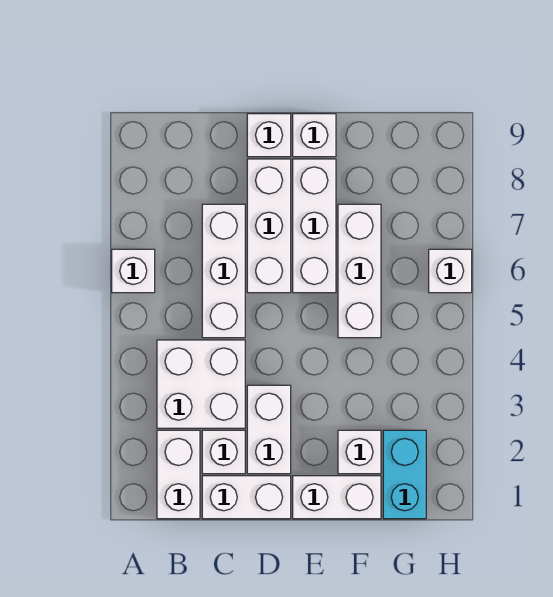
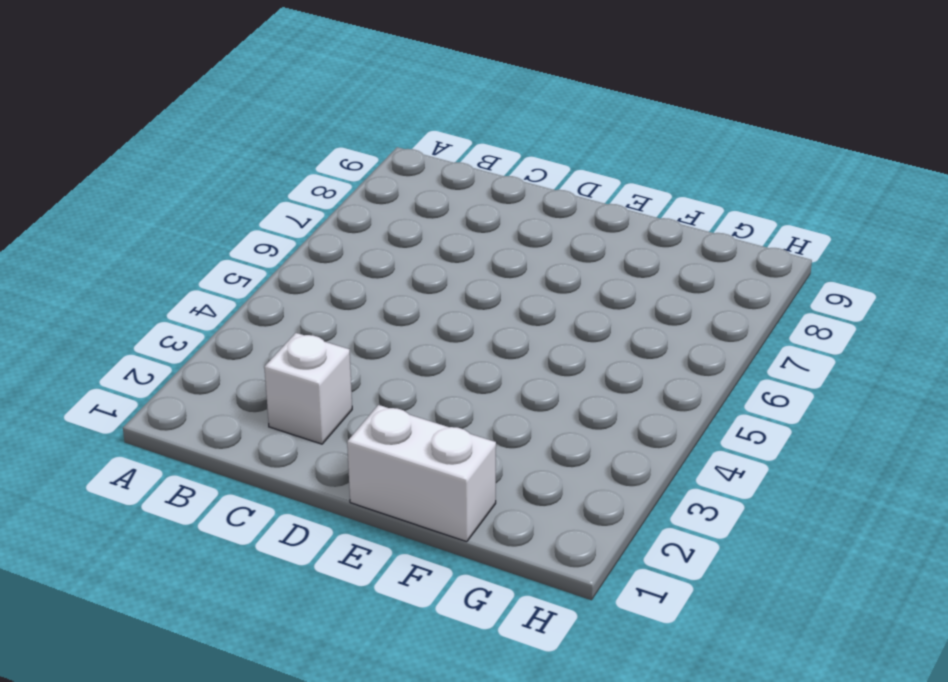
none -> white 1x1 brick [112,249,155,293]
none -> white 1x2 brick [157,430,200,519]
none -> white 2x2 brick [157,340,245,428]

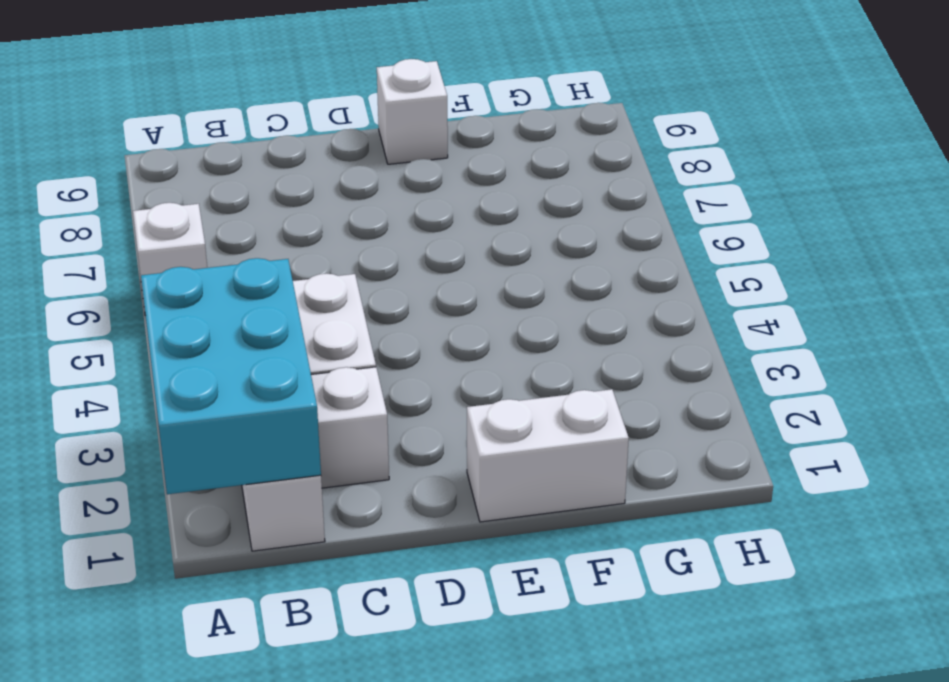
cyan 2x3 brick [141,258,321,494] -> none
none -> white 1x2 brick [202,476,291,519]
none -> white 1x3 brick [202,204,245,338]
none -> white 1x2 brick [247,385,291,474]

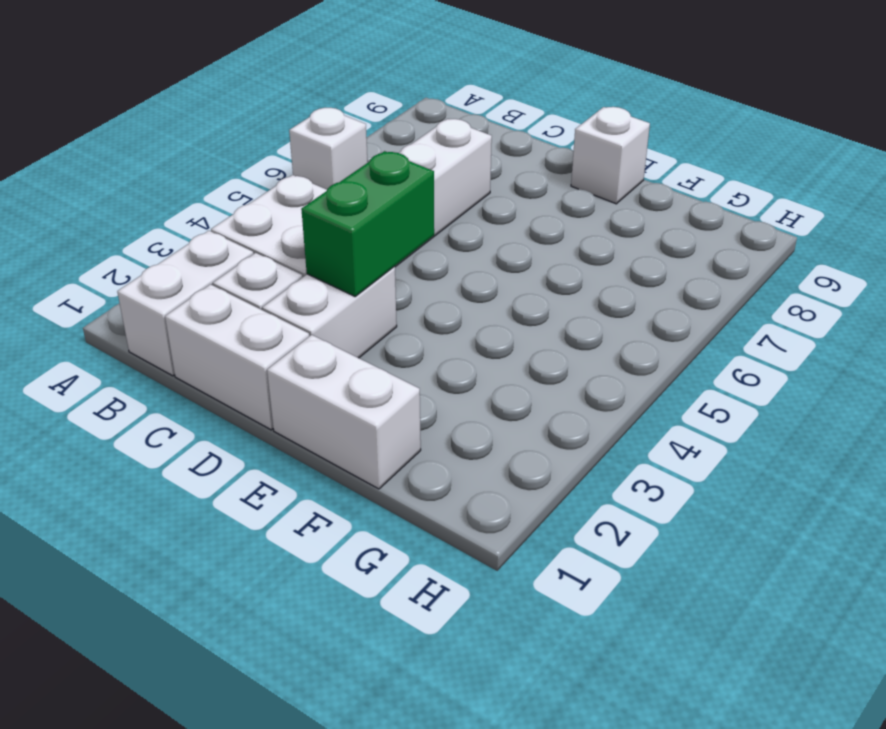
green 1x2 brick [301,151,434,296] -> none
none -> white 1x3 brick [247,159,291,293]
none -> white 1x1 brick [247,114,291,157]
none -> white 1x3 brick [293,159,336,293]

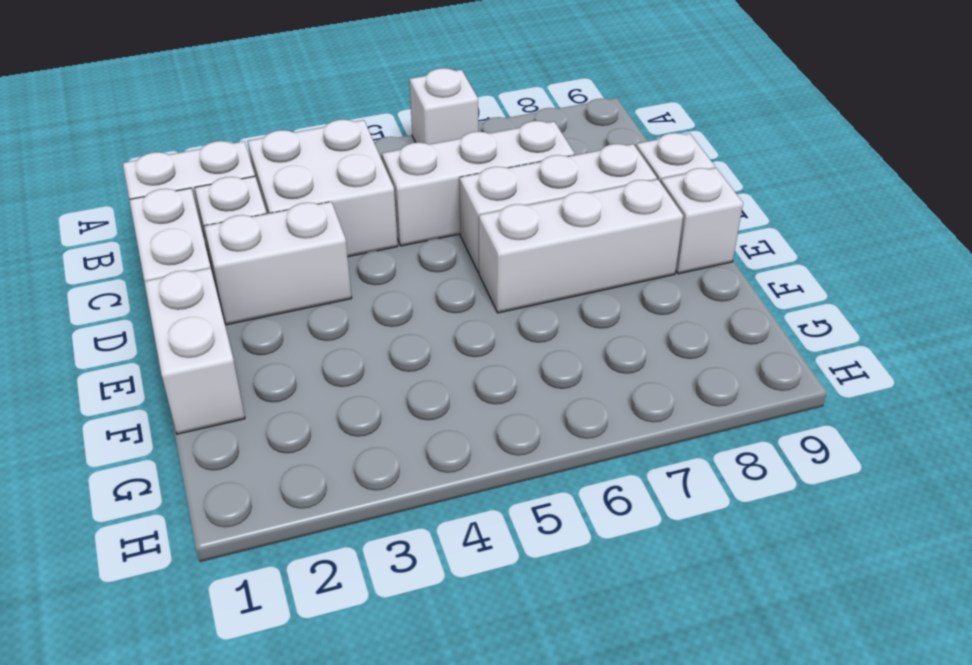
none -> white 1x1 brick [338,430,381,474]
none -> white 1x3 brick [338,204,381,338]
none -> cyan 1x2 brick [383,430,426,519]

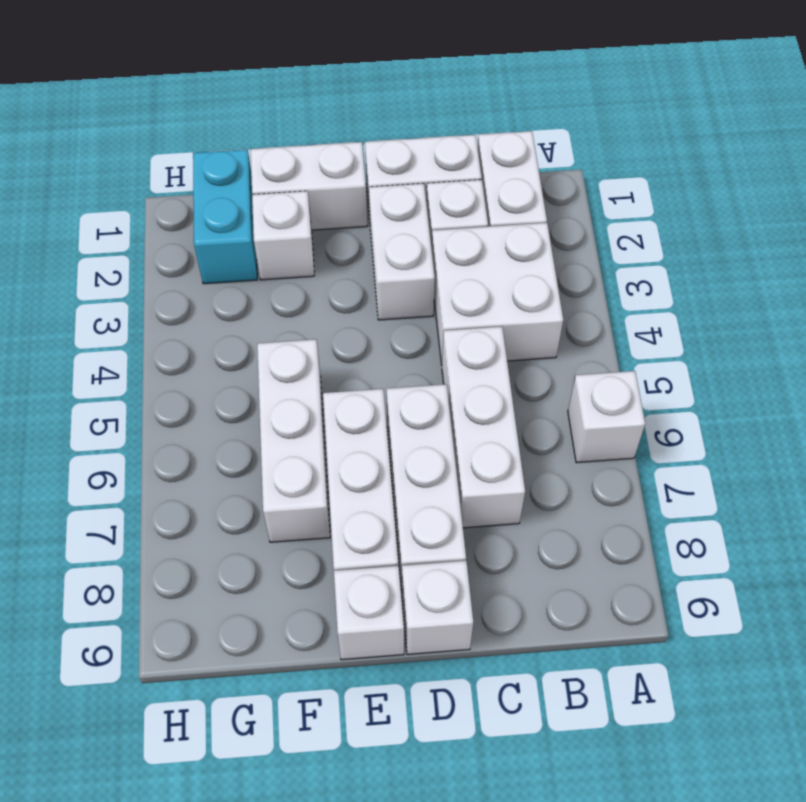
none -> white 1x1 brick [429,249,472,293]

